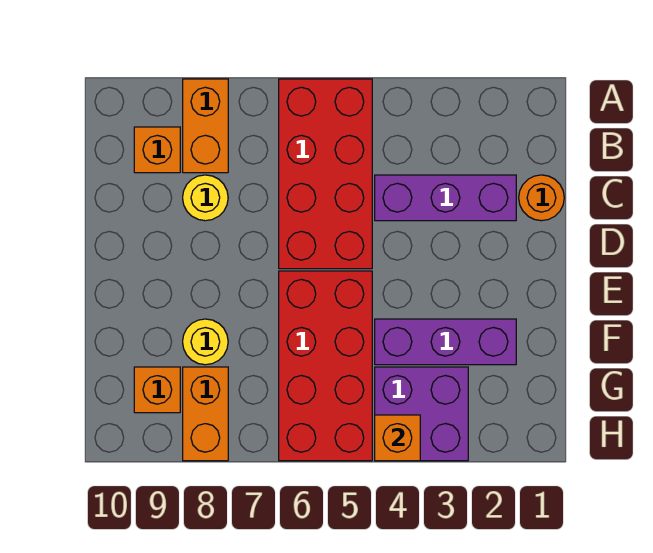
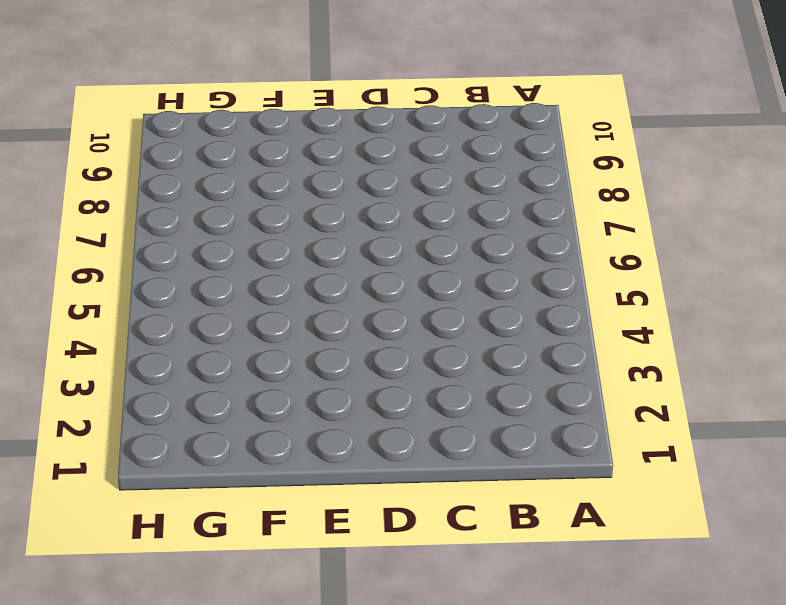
none -> red 2x4 brick [279,79,372,269]
none -> orange 1x2 brick [183,79,228,173]
none -> orange 1x1 brick [134,127,180,173]

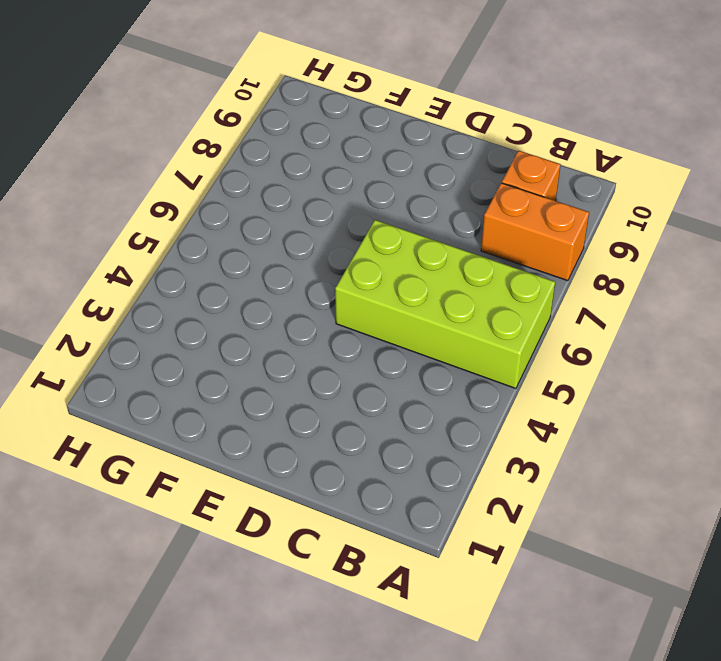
lime 2x4 brick [335,220,555,389] -> red 2x4 brick [279,79,372,269]
none -> orange 1x1 round brick [519,175,564,221]
none -> purple 1x3 brick [375,175,516,221]
none -> yellow 1x1 round brick [183,175,228,221]

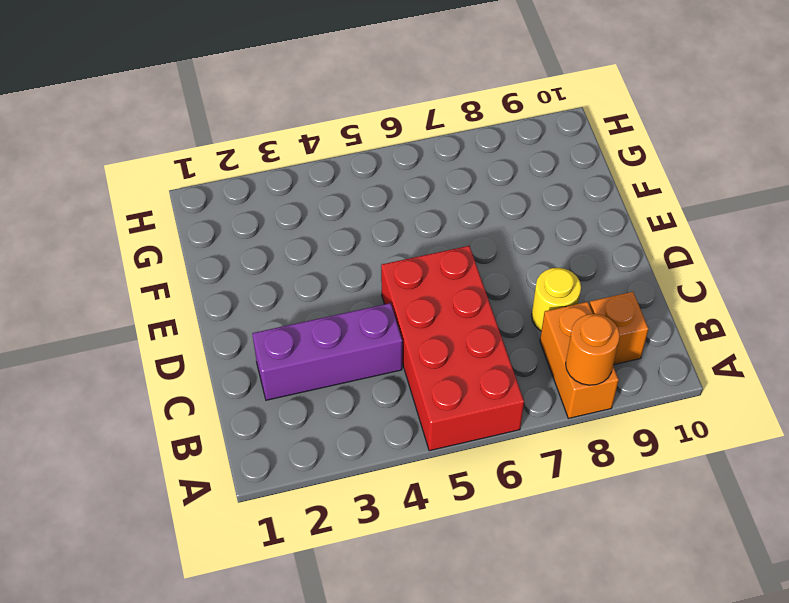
orange 1x1 round brick [566,314,620,385] -> orange 1x1 round brick moved to [519,175,564,221]
none -> red 2x4 brick [279,271,372,461]
none -> purple 1x3 brick [375,319,516,365]
none -> yellow 1x1 round brick [183,319,228,365]

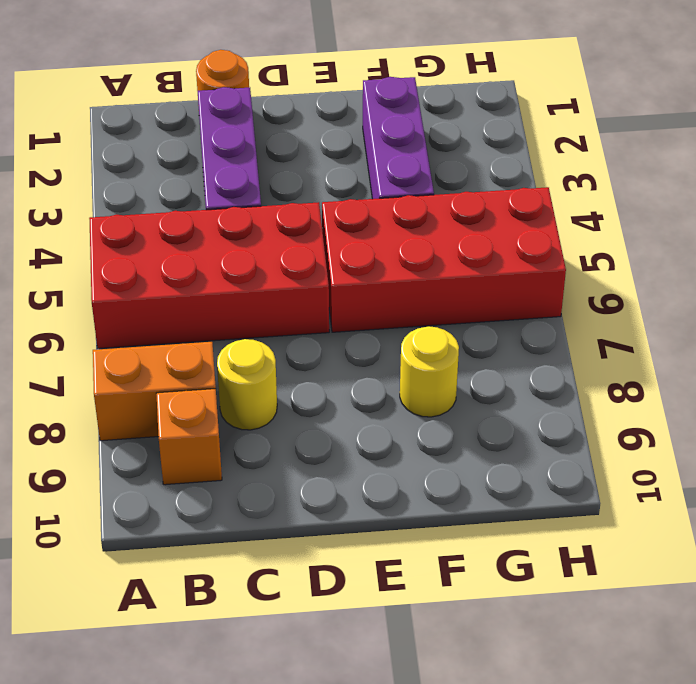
none -> purple 2x2 brick [375,367,468,461]
none -> orange 1x2 brick [183,367,228,461]
none -> orange 1x1 brick [134,367,180,413]

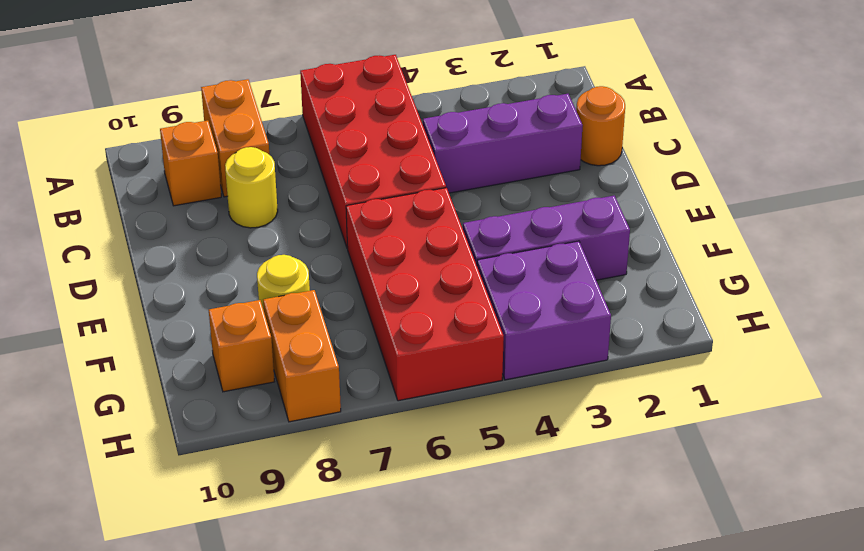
none -> orange 1x1 brick [375,415,420,461]

